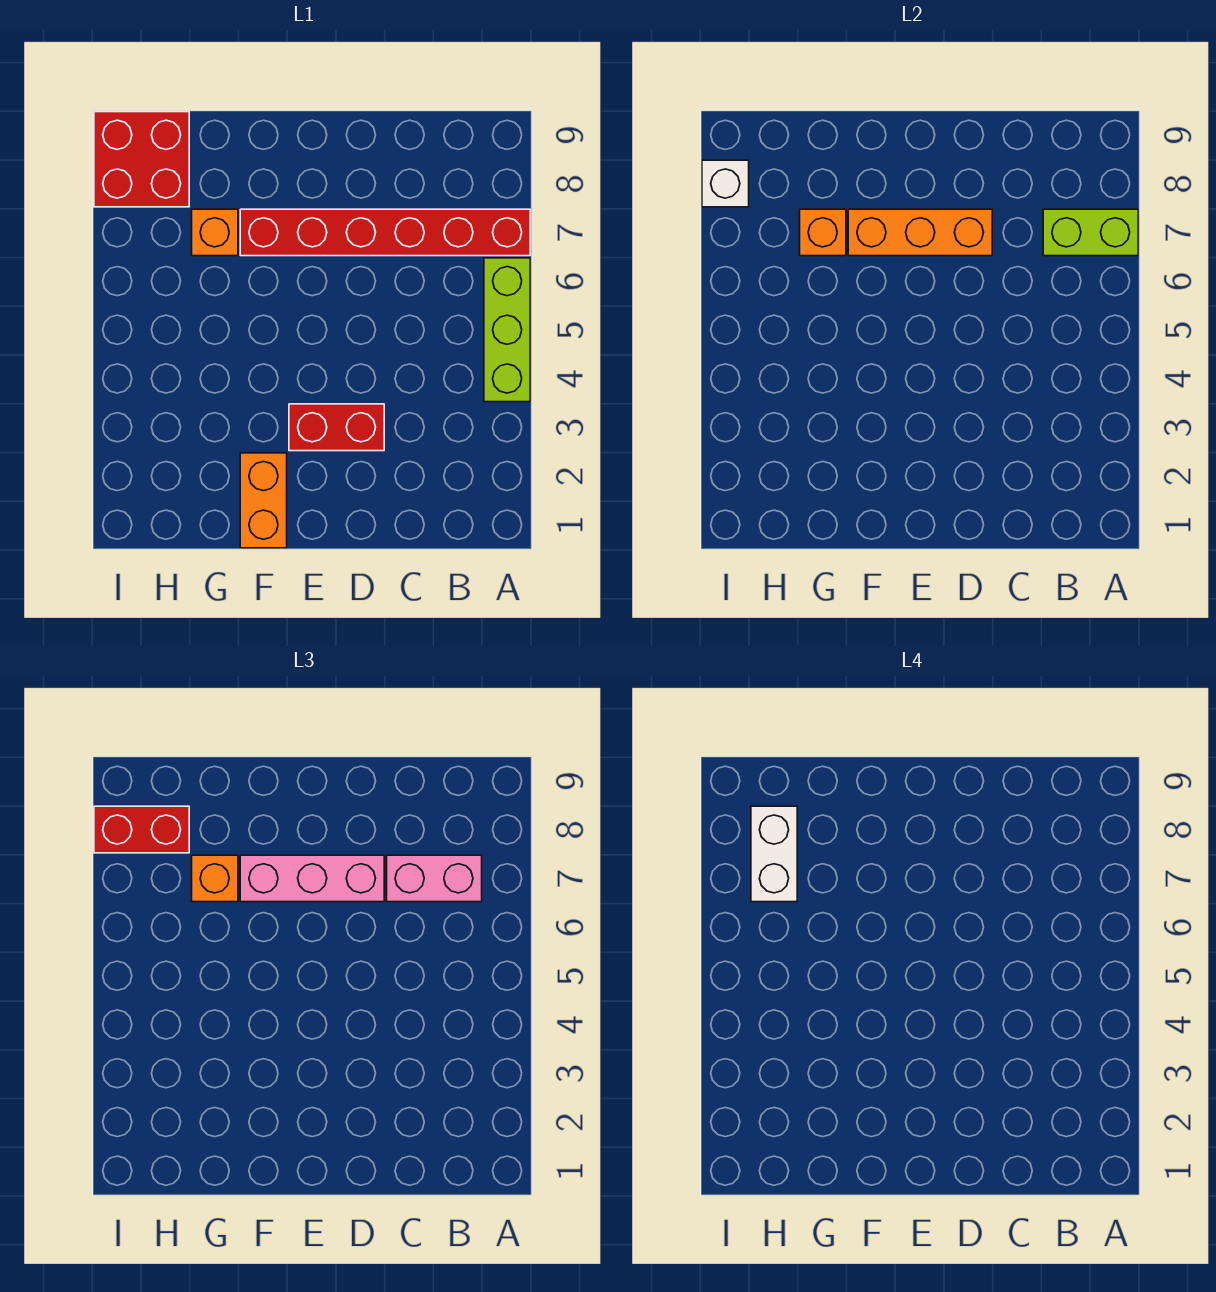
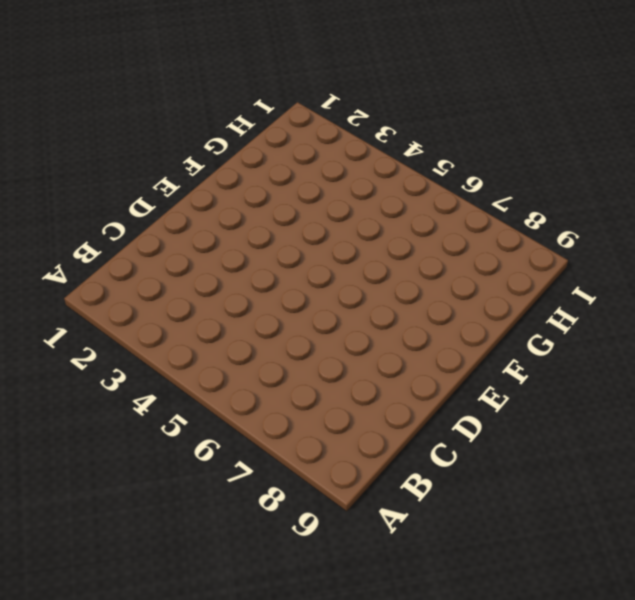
none -> lime 1x3 brick [484,258,530,402]
none -> red 1x6 brick [240,209,530,256]
none -> red 1x2 brick [289,404,384,451]

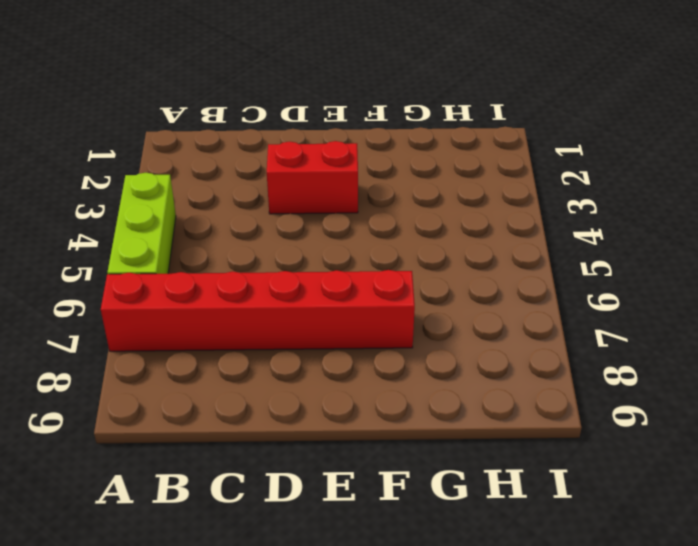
none -> orange 1x2 brick [240,453,287,548]
none -> orange 1x1 brick [192,209,238,256]
none -> red 2x2 brick [94,112,189,207]

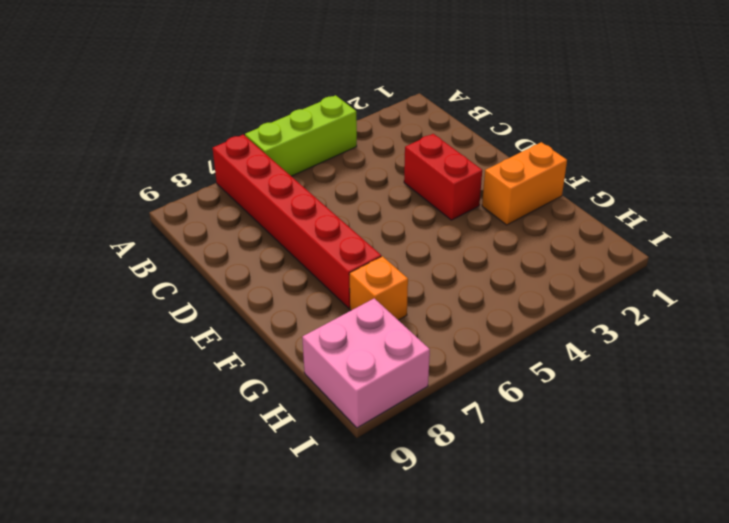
pink 2x2 brick [302,298,430,428] -> red 2x2 brick [94,112,189,207]
none -> lime 1x2 brick [1043,209,1138,256]
none -> orange 1x3 brick [848,209,992,256]
none -> orange 1x1 brick [800,209,846,256]

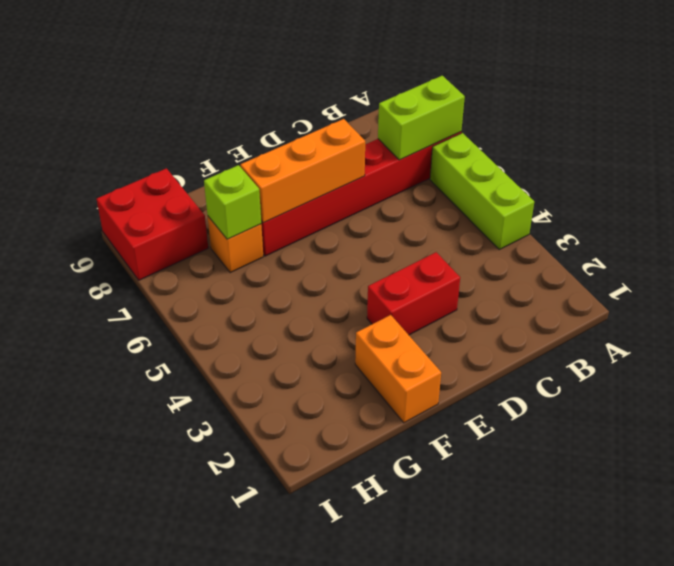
lime 1x1 brick [204,165,261,239] -> orange 1x1 brick [800,209,846,256]
none -> white 1x1 brick [702,160,749,207]
none -> pink 1x2 brick [387,855,482,902]
none -> pink 1x3 brick [240,855,384,902]

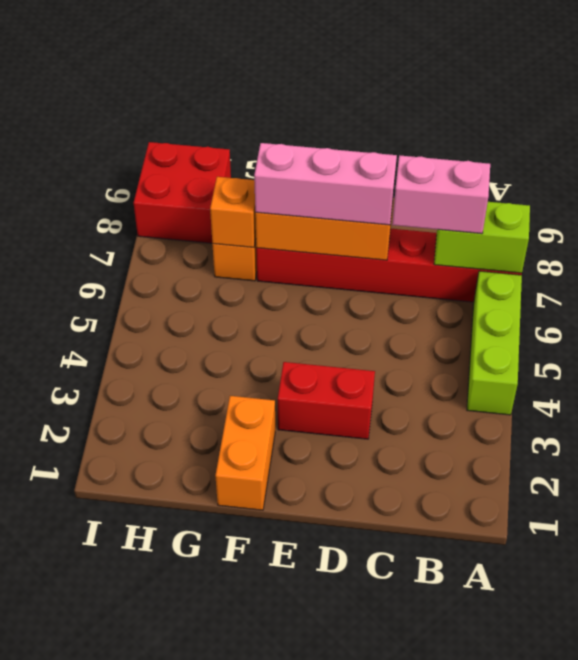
none -> white 1x1 brick [702,160,749,207]
none -> orange 1x1 brick [192,855,238,902]
none -> red 1x2 brick [94,806,189,853]

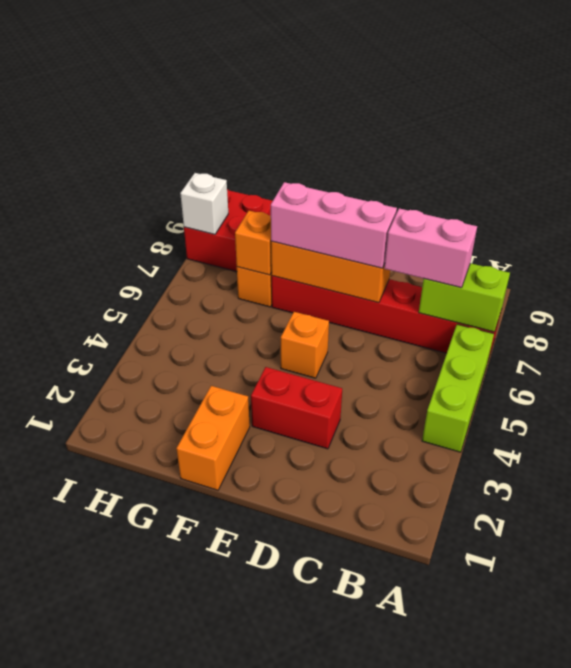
orange 1x1 brick [281,312,329,378] -> orange 1x1 brick moved to [192,855,238,902]
none -> red 1x2 brick [94,806,189,853]
none -> white 1x2 brick [751,806,797,902]

